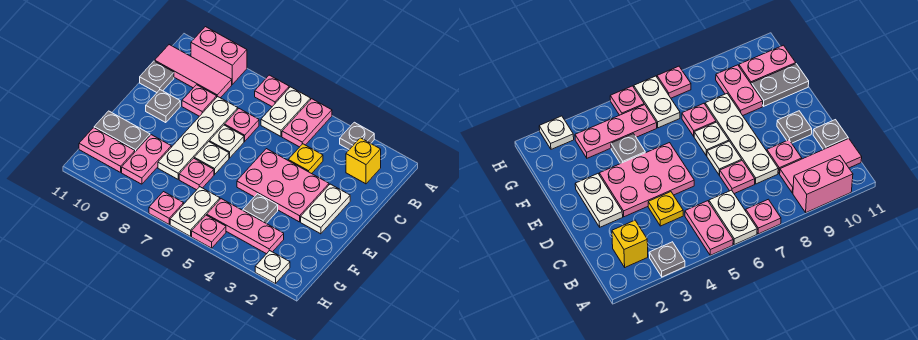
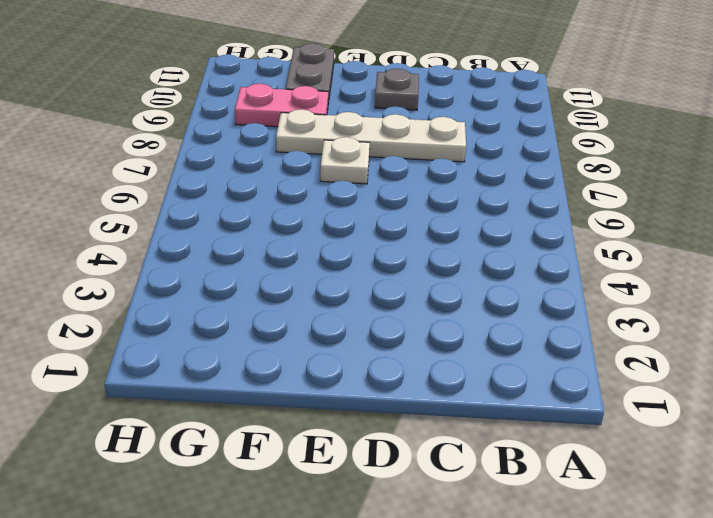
none -> grey 1x1 plate [340,122,374,150]
none -> pink 1x2 plate [282,99,332,147]
none -> white 1x2 plate [261,87,311,136]

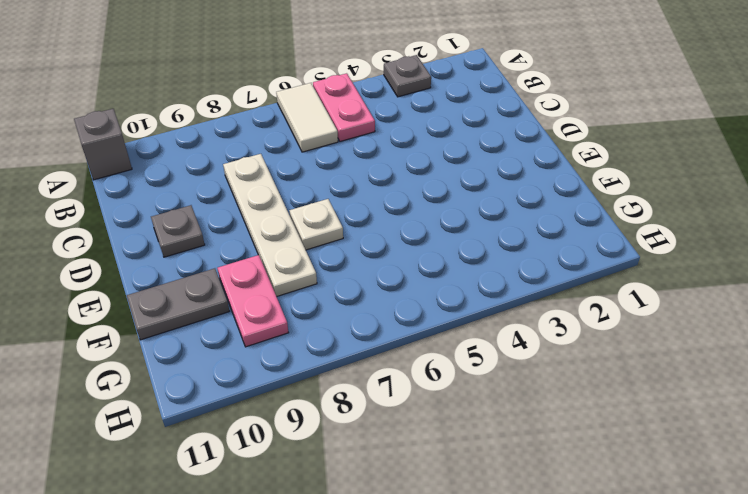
white 1x2 tile [276,83,338,152] -> white 1x2 plate [261,87,311,136]
grey 1x1 brick [74,109,132,180] -> none
none -> pink 1x1 plate [255,75,289,106]
none -> pink 1x2 brick [191,27,247,84]
none -> yellow 1x1 brick [346,138,381,184]

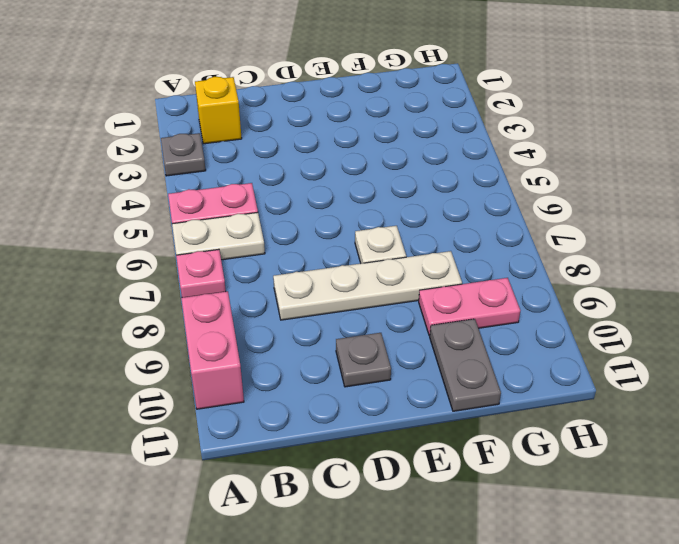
none -> pink 1x3 tile [155,45,232,98]
none -> yellow 1x1 plate [288,144,323,174]
none -> pink 1x1 plate [225,109,259,141]

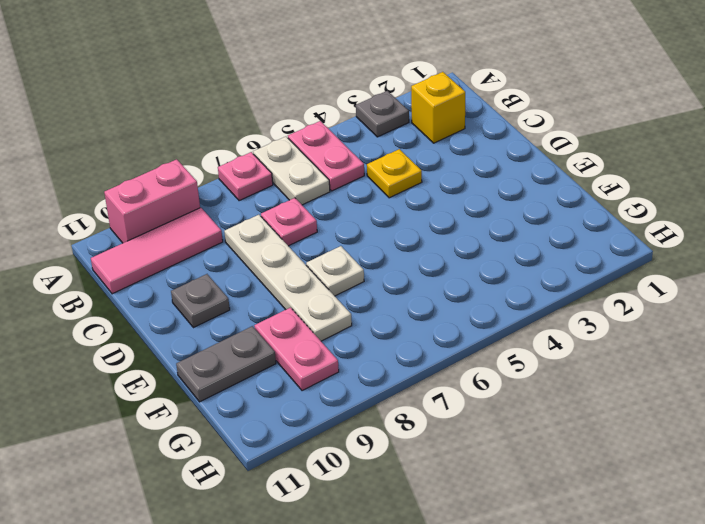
none -> pink 1x1 plate [182,85,217,116]
none -> grey 1x1 plate [140,61,174,93]
none -> white 1x2 plate [301,184,350,234]

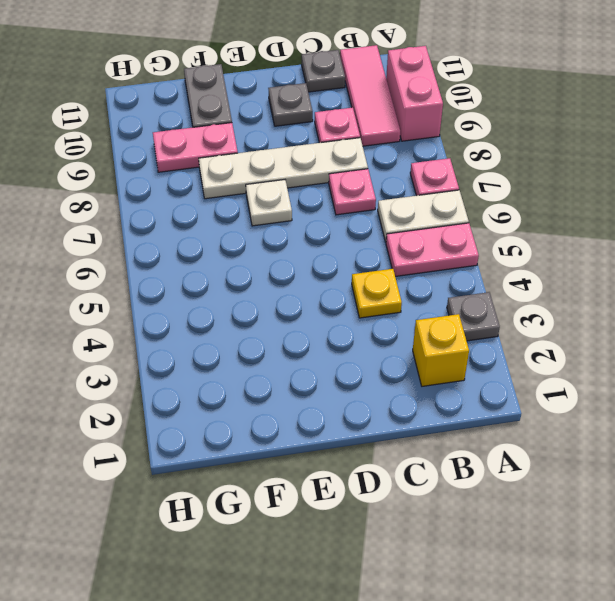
none -> white 1x2 plate [301,184,350,234]
none -> pink 2x3 plate [237,149,329,222]
none -> white 1x1 plate [209,125,244,158]

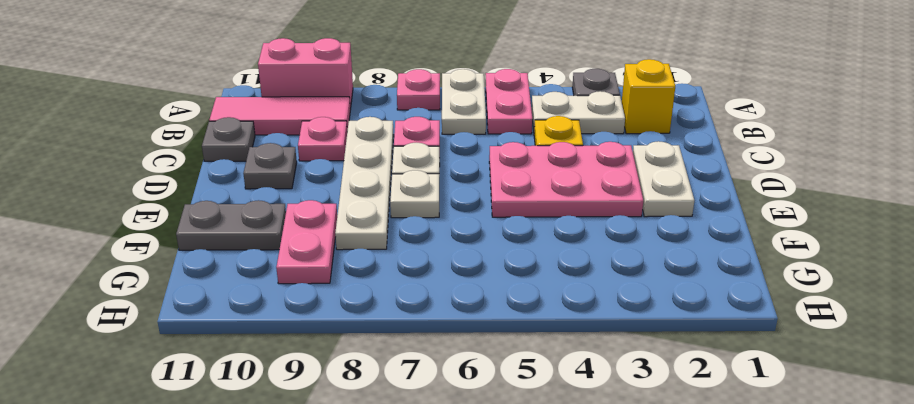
white 1x2 plate [532,91,625,134] -> white 1x2 plate turned to [170,187,220,236]
none -> grey 1x1 plate [243,194,278,223]
none -> pink 1x1 plate [179,158,214,190]
none -> pink 1x3 plate [207,199,284,254]

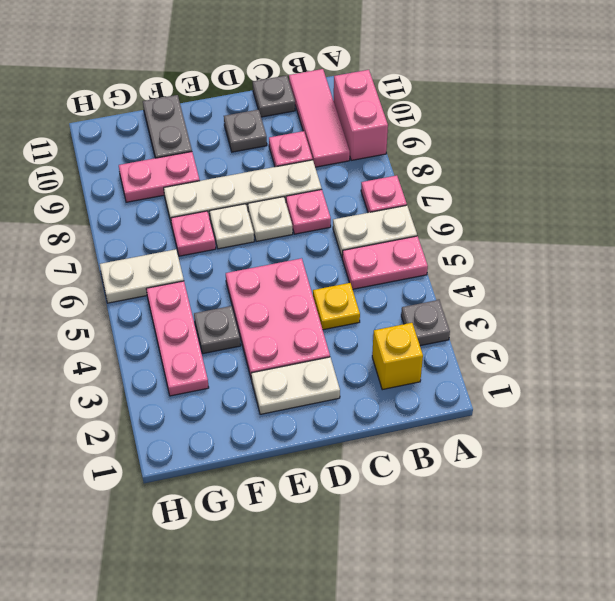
none -> pink 1x2 plate [79,128,135,172]
none -> white 1x1 plate [255,251,290,284]
none -> pink 1x1 plate [192,215,226,248]

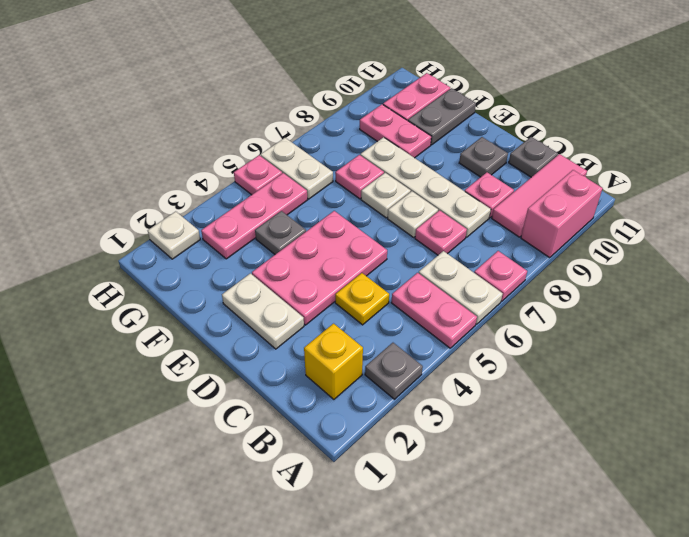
none -> pink 1x1 plate [149,192,184,224]

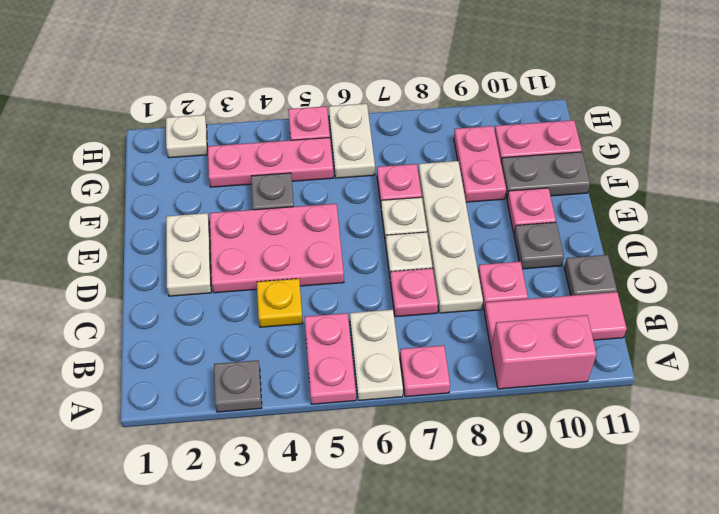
pink 1x1 plate [507,188,556,233] -> pink 1x1 plate moved to [149,192,184,224]
none -> yellow 1x1 brick [346,138,381,184]

